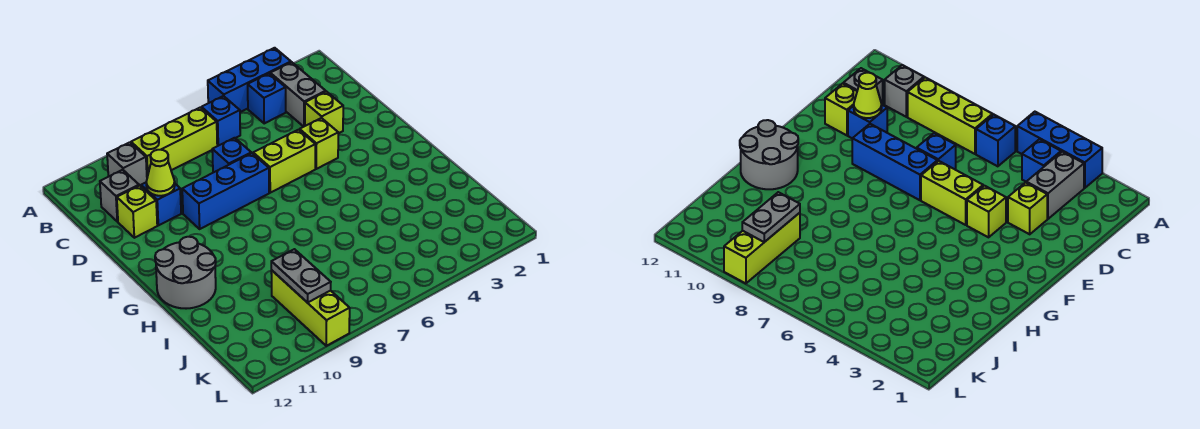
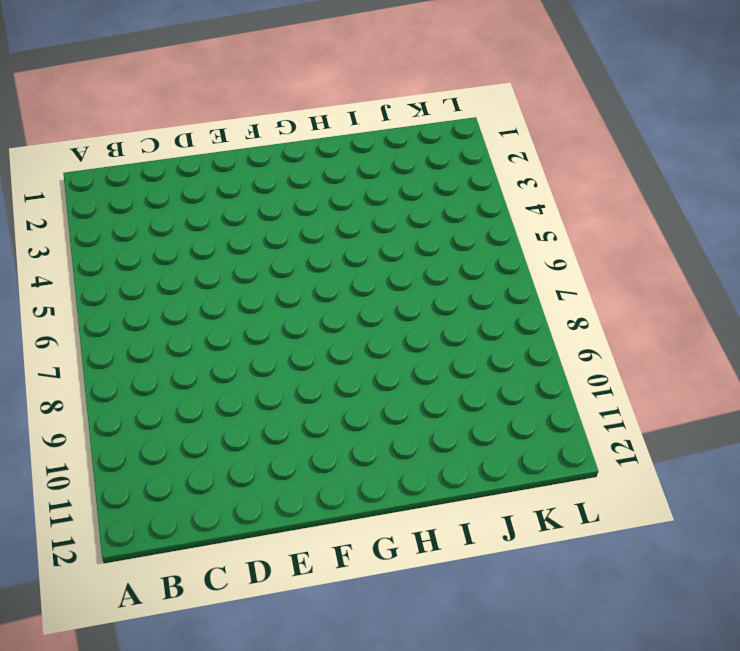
none -> blue 1x3 brick [208,48,291,112]
none -> grey 1x2 brick [270,62,326,127]
none -> blue 1x1 brick [248,73,286,123]

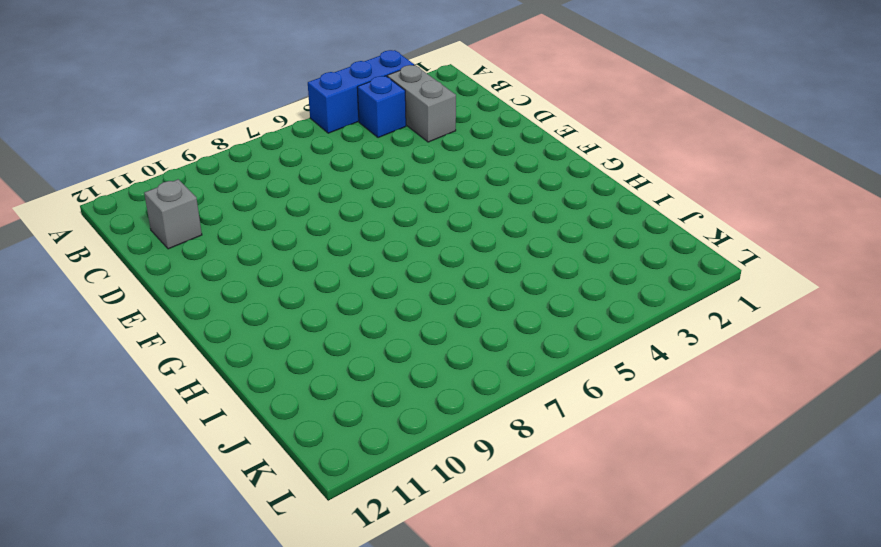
none -> blue 1x1 brick [202,96,240,146]
none -> lime 1x3 brick [131,107,217,177]
none -> grey 1x1 brick [107,142,147,186]

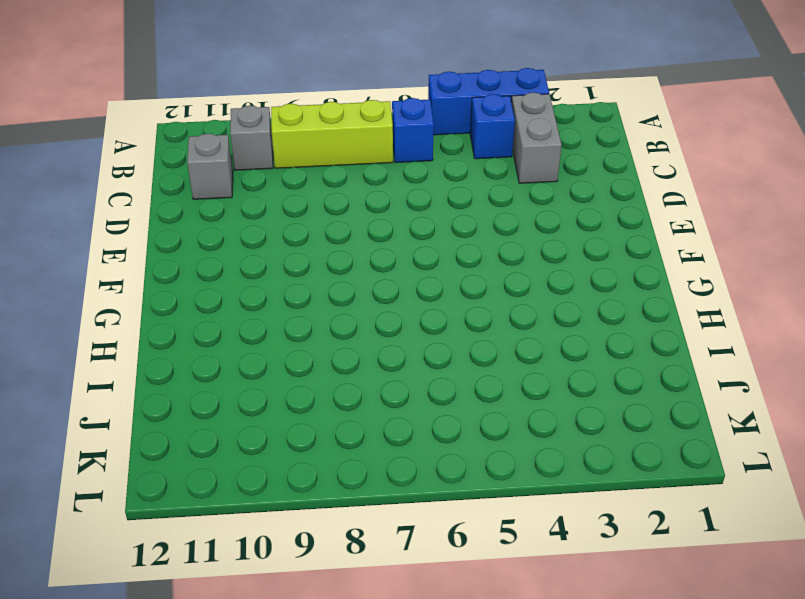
none -> lime 1x1 brick [305,92,343,134]
none -> blue 1x1 brick [212,138,251,173]
none -> blue 1x1 brick [141,183,181,225]

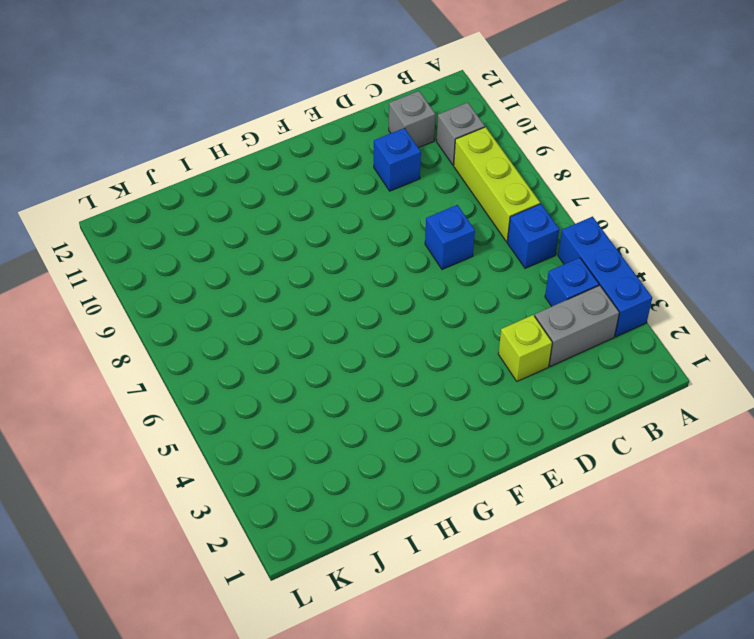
none -> lime 1x1 brick [117,186,157,238]
none -> lime 1x1 brick [300,118,338,169]
none -> lime 1x2 brick [253,130,315,193]

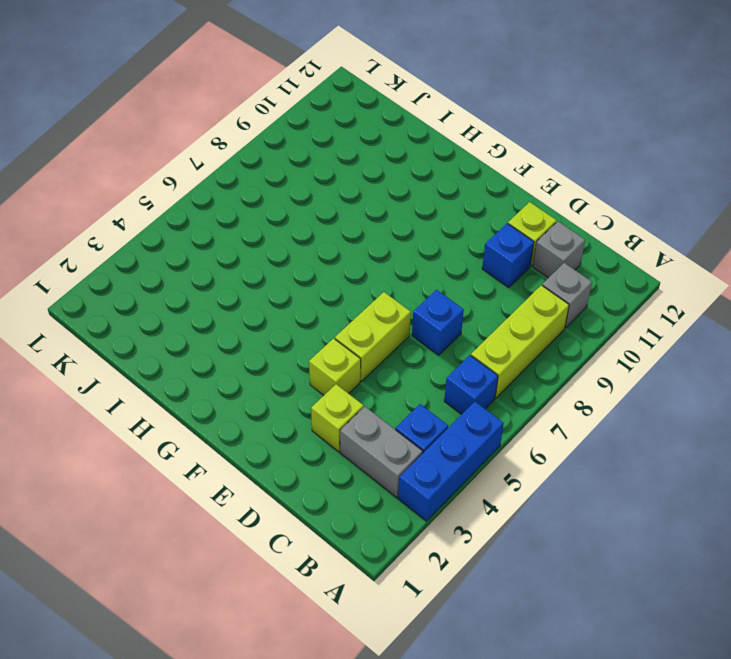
none -> blue 1x3 brick [182,153,269,229]
none -> grey 2x2 round brick [155,237,216,309]
none -> lime 1x3 brick [271,270,350,346]

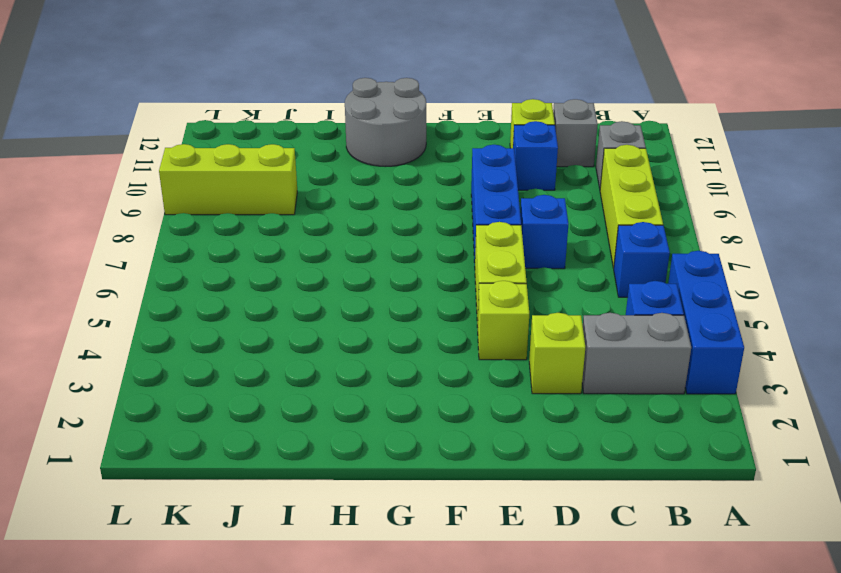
none -> lime 1x1 cone [146,150,175,196]
none -> grey 1x2 plate [271,249,331,303]

